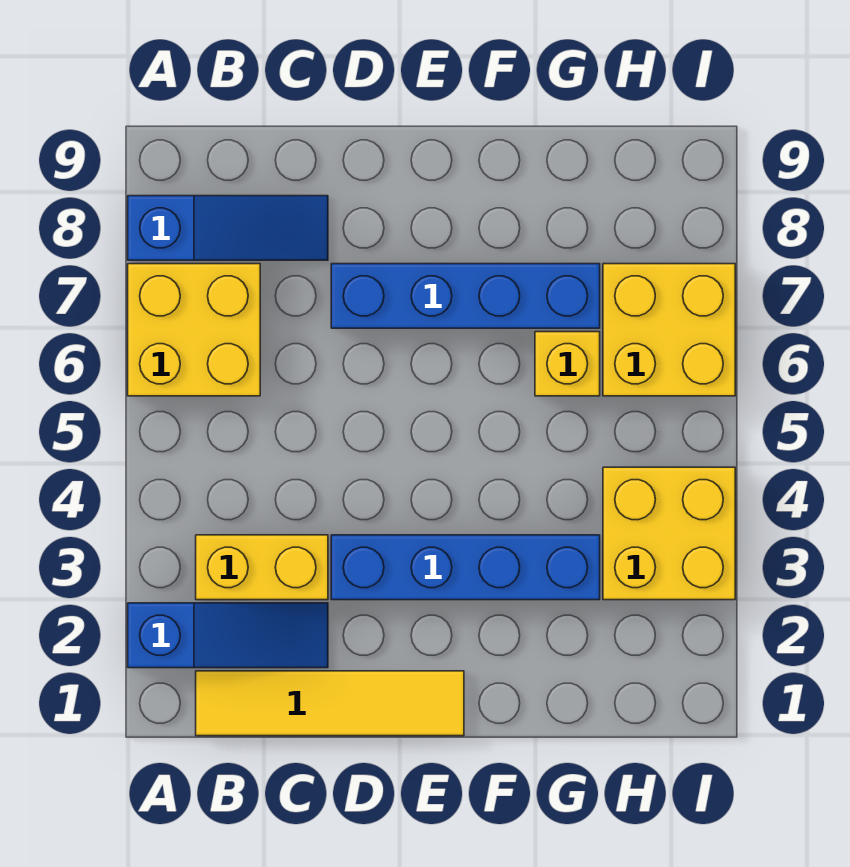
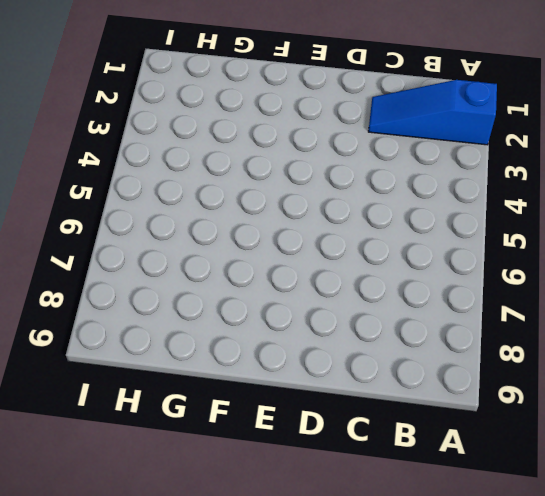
none -> yellow 2x2 brick [128,264,260,396]
none -> blue 1x3 slope [128,196,328,260]

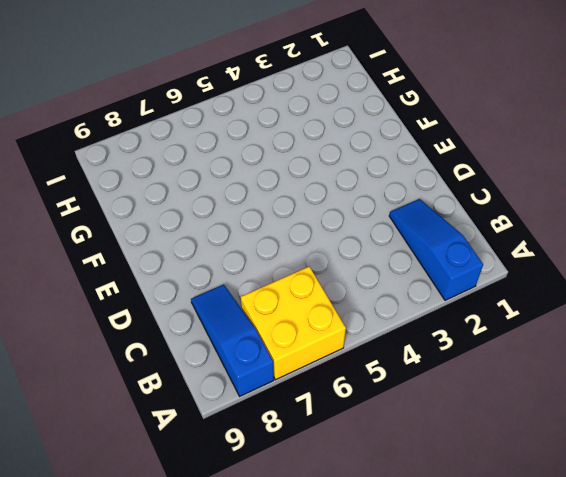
none -> yellow 1x4 tile [196,671,464,736]
none -> yellow 1x2 brick [196,535,328,600]

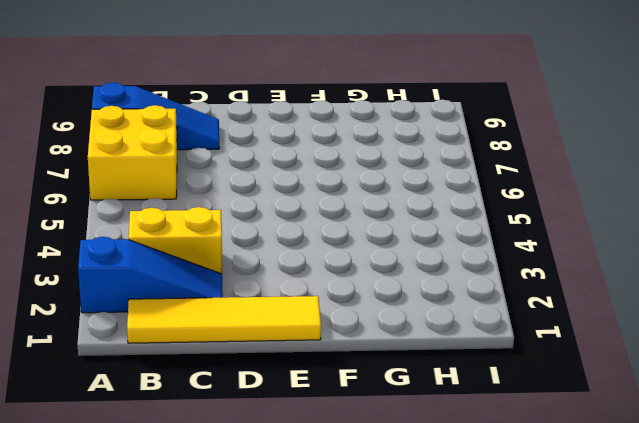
none -> blue 1x4 brick [331,535,600,600]
none -> blue 1x4 brick [331,264,600,328]

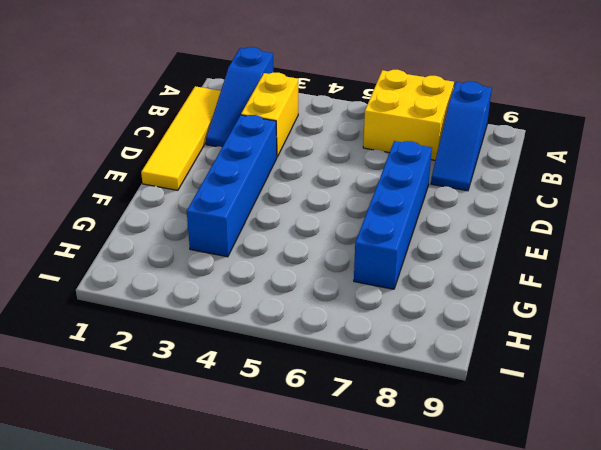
none -> yellow 1x1 brick [535,332,600,396]
none -> yellow 2x2 brick [603,467,735,600]

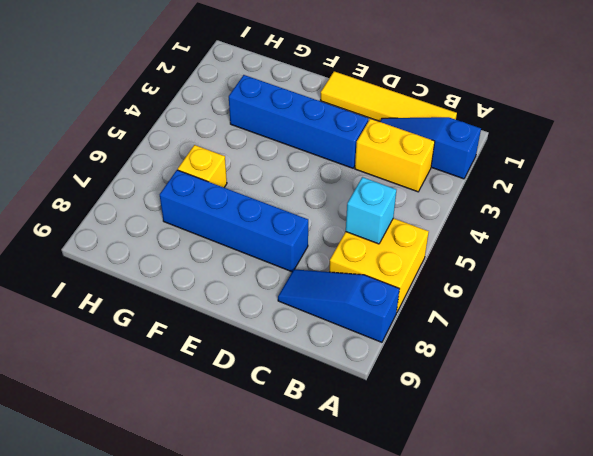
cyan 1x1 brick [346,177,396,244] -> none
none -> yellow 2x2 brick [603,467,735,600]
none -> yellow 2x2 brick [603,264,735,396]

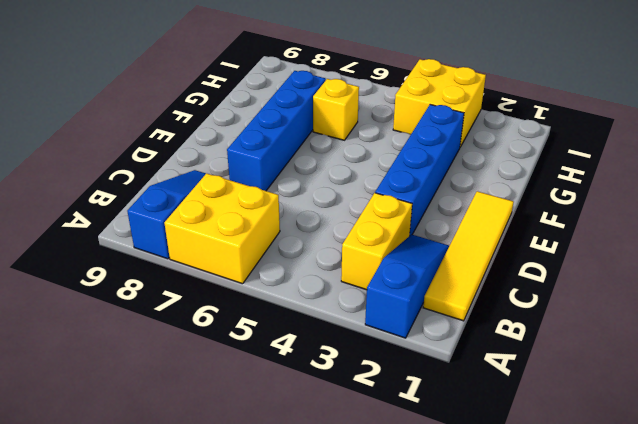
none -> yellow 2x2 brick [603,264,735,396]

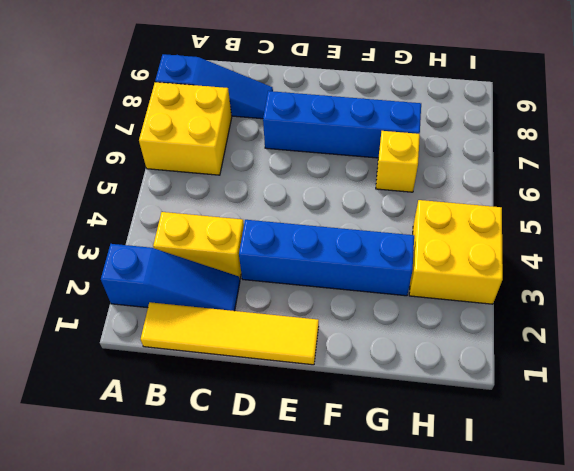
none -> yellow 2x2 brick [603,264,735,396]

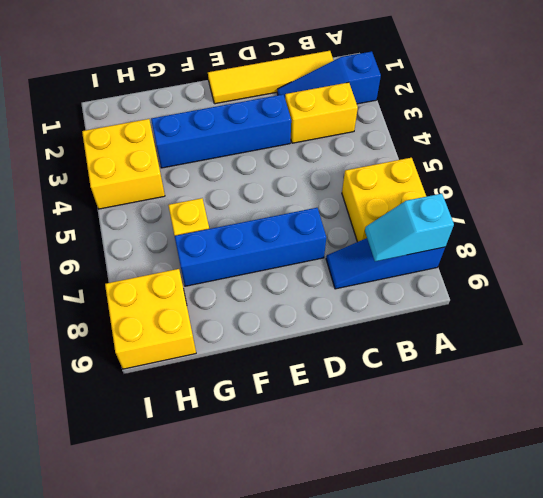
cyan 1x2 slope [365,194,454,261] -> none
yellow 2x2 brick [105,269,196,369] -> yellow 2x2 brick moved to [603,264,735,396]

